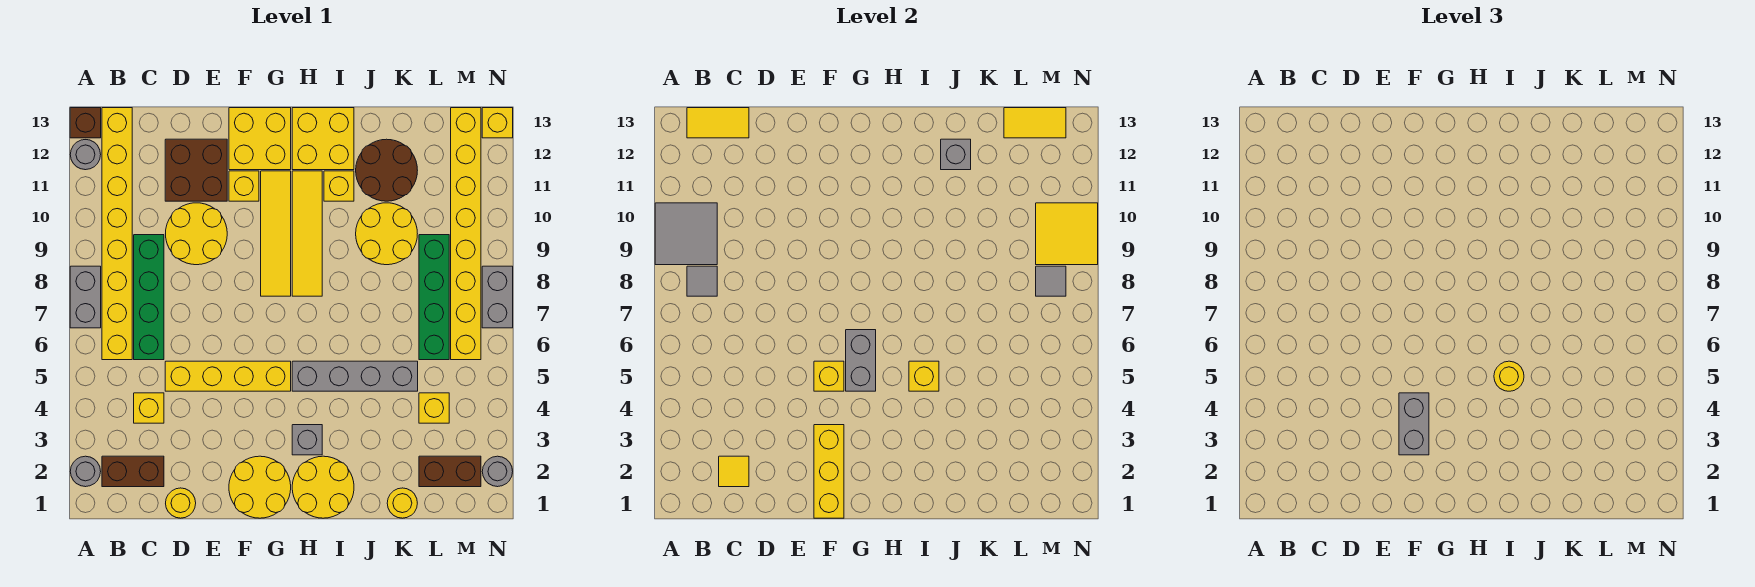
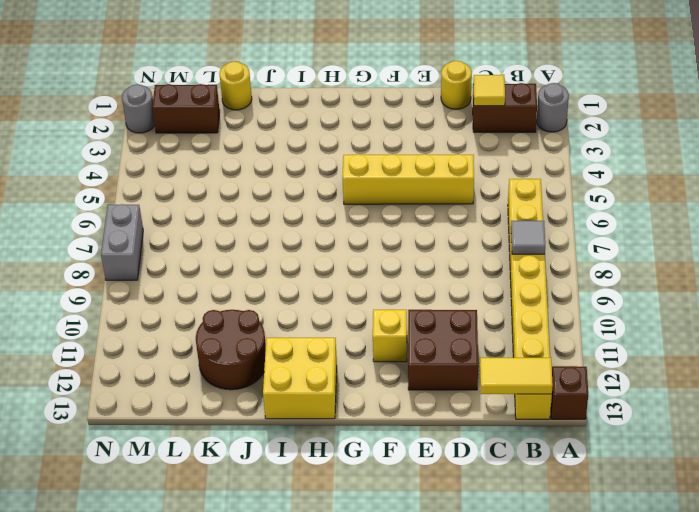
none -> grey 1x2 brick [70,266,101,328]
none -> grey 1x1 round brick [70,140,101,170]
none -> yellow 1x1 brick [134,393,164,423]
none -> green 1x4 brick [134,235,164,360]

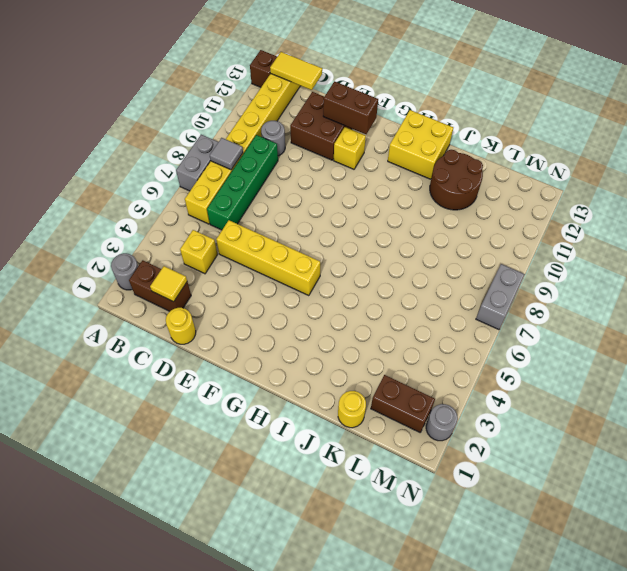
grey 1x1 round brick [261,121,285,156] -> grey 1x1 round brick moved to [70,140,101,170]
brown 1x2 brick [323,81,378,134] -> none
none -> yellow 2x2 round brick [166,203,227,265]
none -> yellow 2x2 round brick [229,456,291,518]
none -> yellow 2x2 brick [229,108,291,170]
none -> yellow 1x4 tile [261,171,291,296]

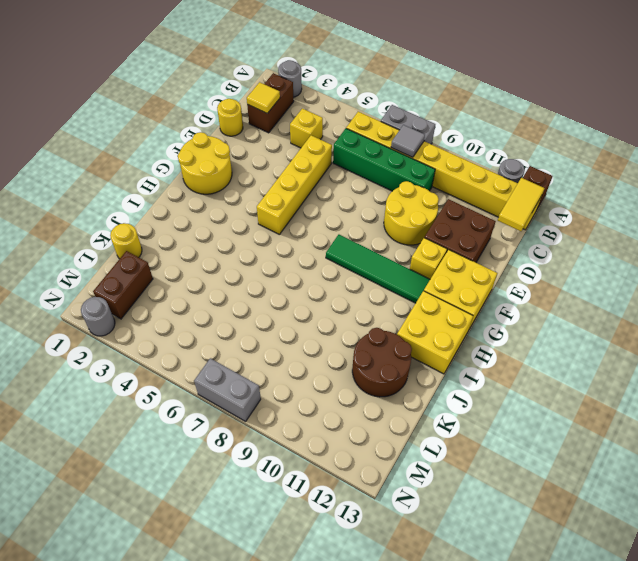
green 1x4 tile [326,235,430,303] -> yellow 1x4 tile [261,171,291,296]
none -> yellow 2x2 round brick [292,456,354,518]
none -> grey 1x1 brick [292,425,322,455]
none -> grey 1x4 brick [292,361,418,391]
none -> yellow 1x4 tile [292,171,322,296]

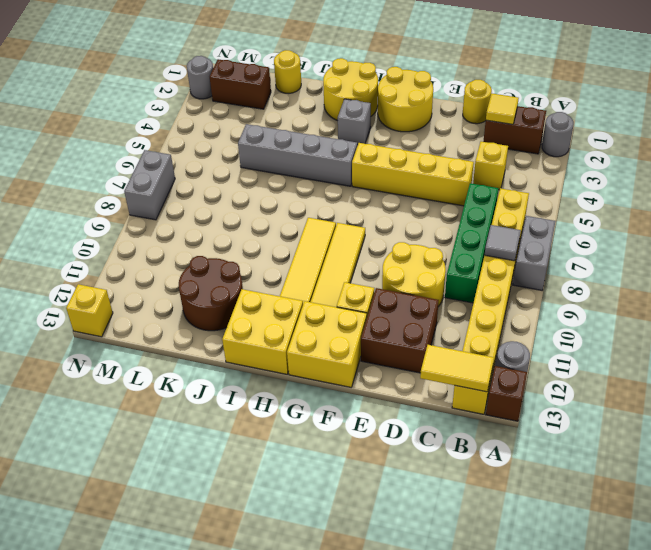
none -> yellow 1x1 brick [324,171,354,201]
none -> yellow 2x2 round brick [356,203,417,265]
none -> yellow 1x1 brick [419,393,449,423]
none -> green 1x4 brick [419,235,449,360]

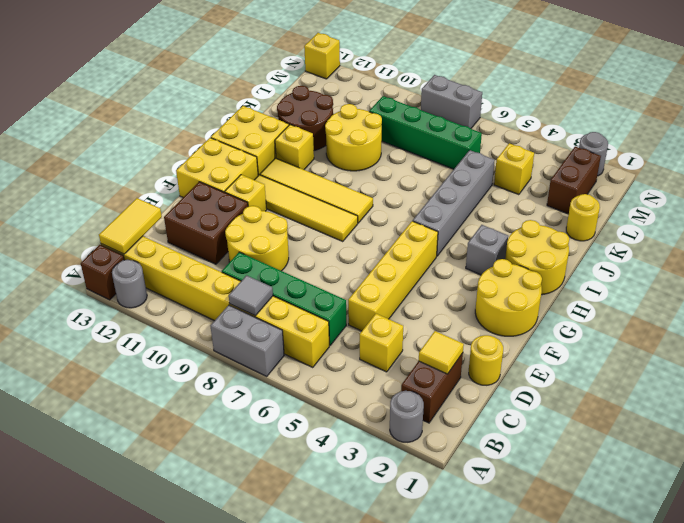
none -> yellow 1x8 brick [451,108,481,360]
none -> grey 2x2 tile [655,203,717,265]
none -> yellow 1x3 brick [814,425,844,518]
none -> yellow 1x1 brick [814,361,844,391]

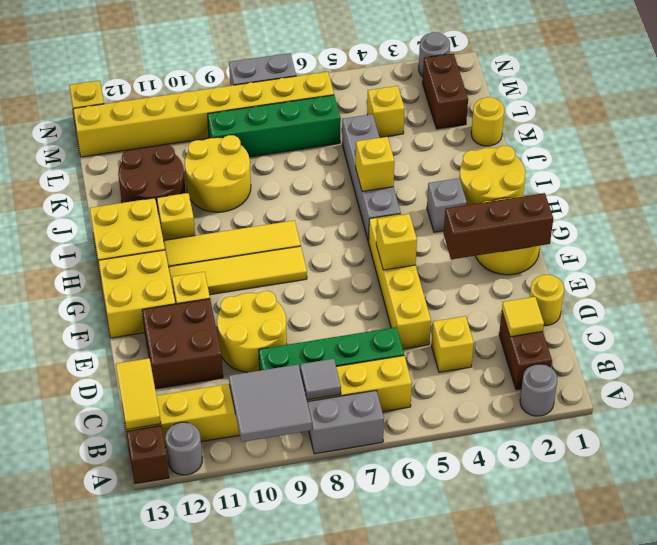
brown 1x3 brick [444,193,553,259] -> yellow 1x3 brick [814,425,844,518]
none -> grey 1x2 brick [846,330,876,391]
none -> grey 1x1 brick [941,139,971,170]
none -> yellow 1x2 tile [1004,108,1066,138]
none -> grey 1x1 tile [1036,266,1066,296]

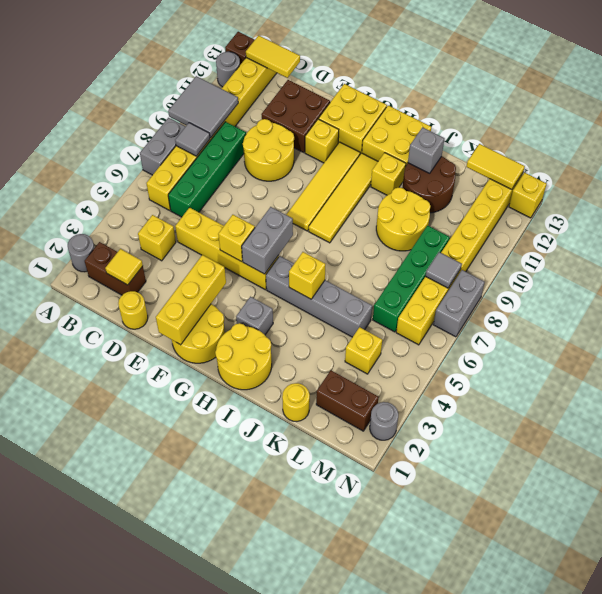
none -> yellow 2x2 tile [1036,203,1098,265]
none -> grey 1x2 brick [1399,393,1429,455]
none -> yellow 1x1 round brick [1494,361,1524,391]

